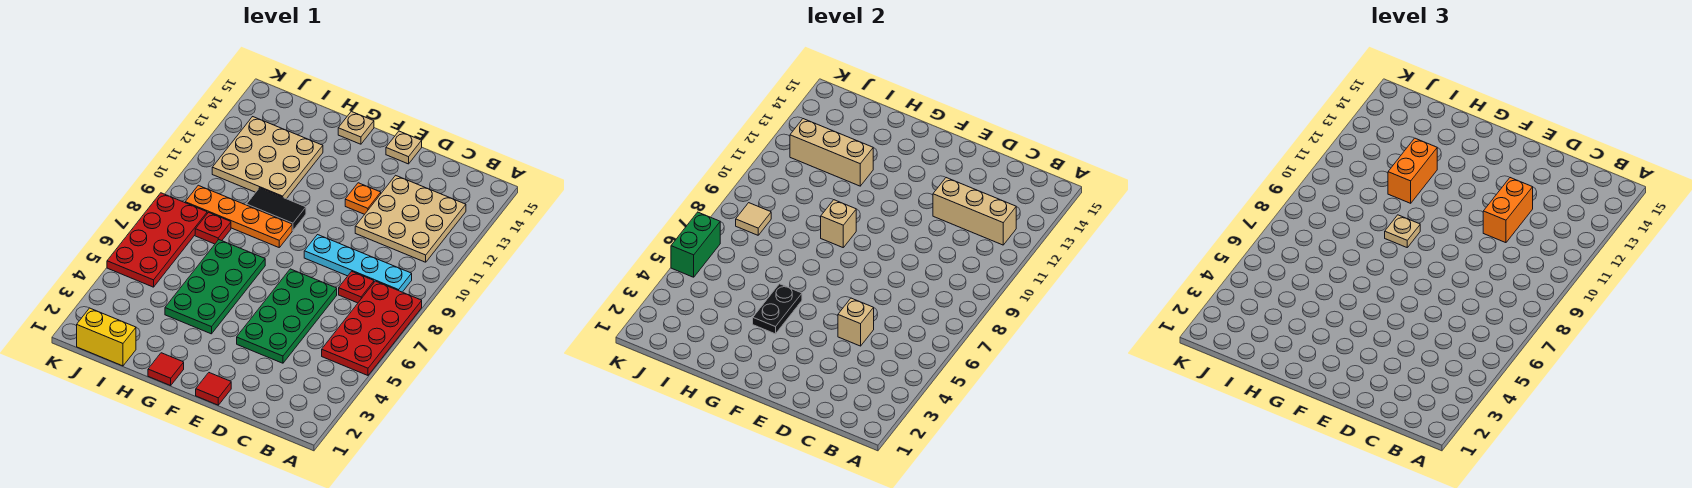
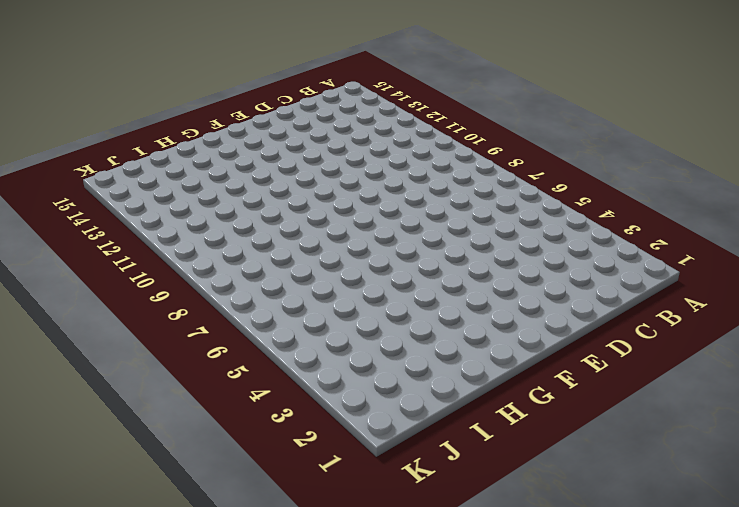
none -> red 2x4 plate [322,281,422,375]
none -> cyan 1x4 plate [304,235,412,292]
none -> tan 3x3 plate [355,175,466,262]

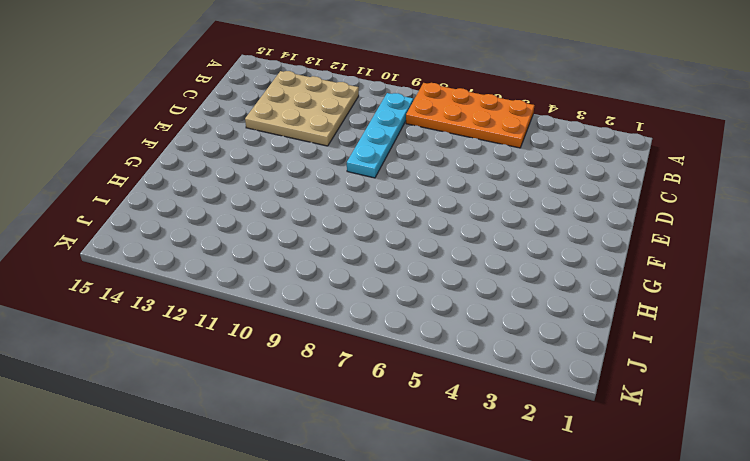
orange 2x4 plate [406,83,535,148] -> red 2x4 plate [322,281,422,375]
none -> red 1x1 plate [339,271,374,303]
none -> green 2x4 plate [237,269,337,363]
none -> red 1x1 tile [196,373,231,405]

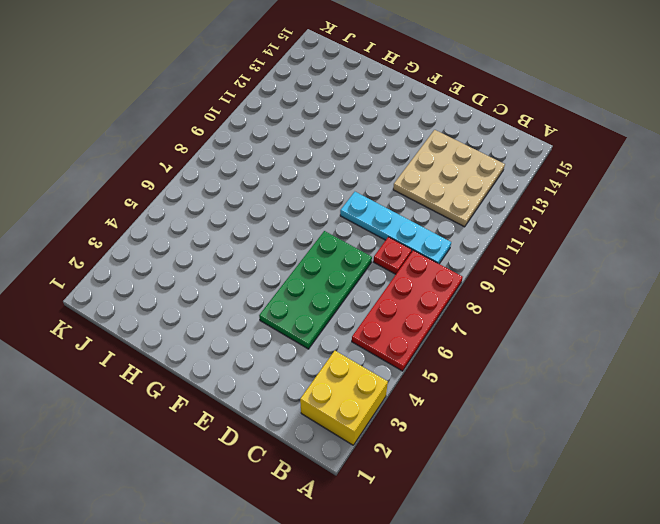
yellow 2x2 brick [300,351,388,445] -> none
none -> red 1x1 tile [196,373,231,405]
none -> orange 1x1 plate [345,183,381,214]
none -> tan 1x1 plate [386,131,422,164]

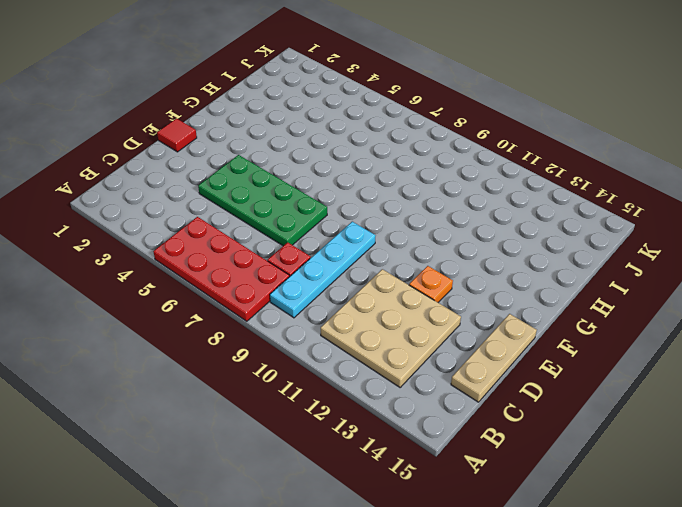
tan 1x3 plate [451,314,537,402] -> tan 1x1 plate [386,131,422,164]
none -> red 1x1 tile [148,353,184,386]
none -> green 2x4 plate [165,240,265,334]
none -> orange 1x4 plate [185,185,292,247]

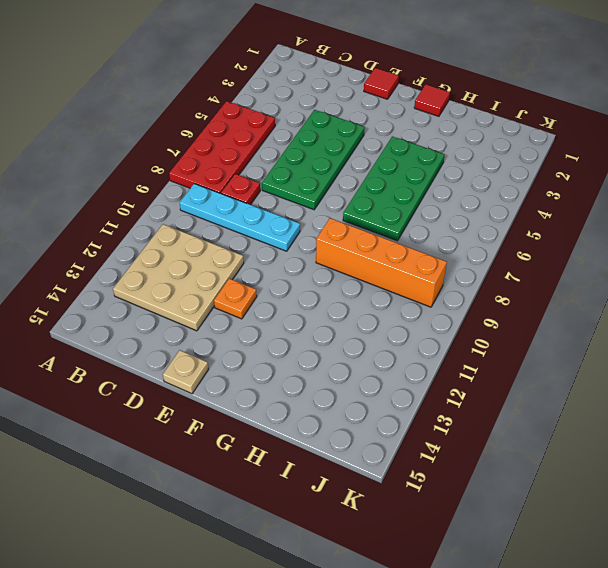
orange 1x4 brick [316,218,447,307] -> orange 1x4 plate [185,185,292,247]
none -> black 1x2 tile [246,188,306,230]
none -> tan 1x1 plate [338,111,374,144]
none -> tan 3x3 plate [212,117,323,199]

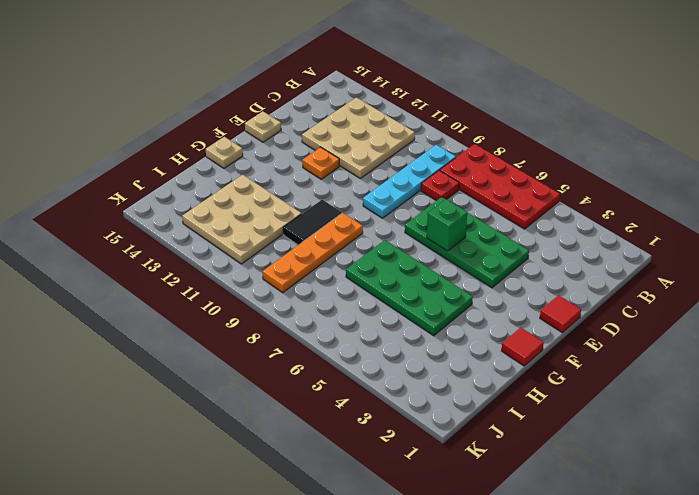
green 1x1 brick [427,199,467,251] -> none
none -> yellow 1x2 brick [77,308,136,366]
none -> red 1x1 plate [195,213,231,244]
none -> red 2x4 plate [107,193,207,287]

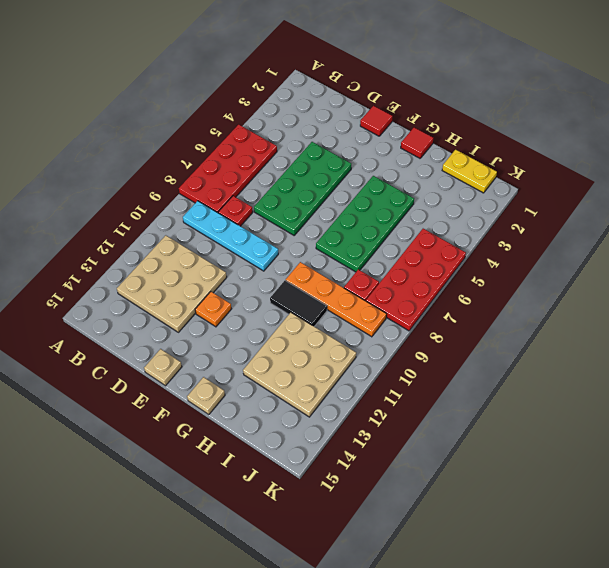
yellow 1x2 plate [442,150,497,193] -> yellow 1x2 brick [77,308,136,366]
none -> tan 1x3 brick [933,178,1016,245]
none -> tan 1x1 brick [838,298,874,346]
none -> black 1x2 plate [753,284,802,334]

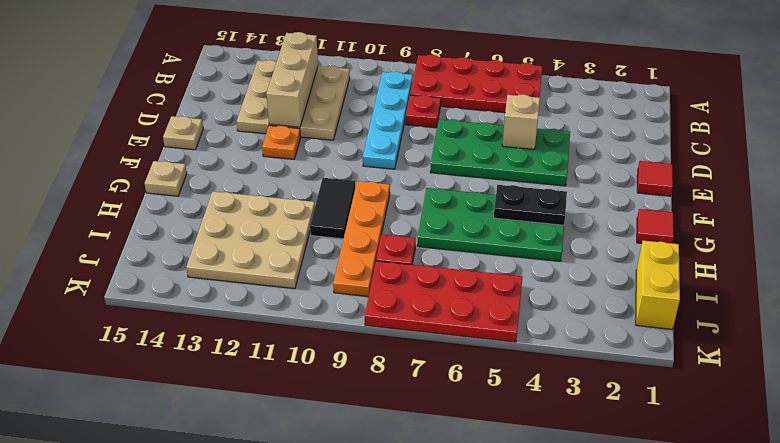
none -> tan 1x1 brick [821,200,856,247]
none -> tan 1x3 brick [790,119,873,186]
none -> tan 1x1 tile [736,203,771,235]

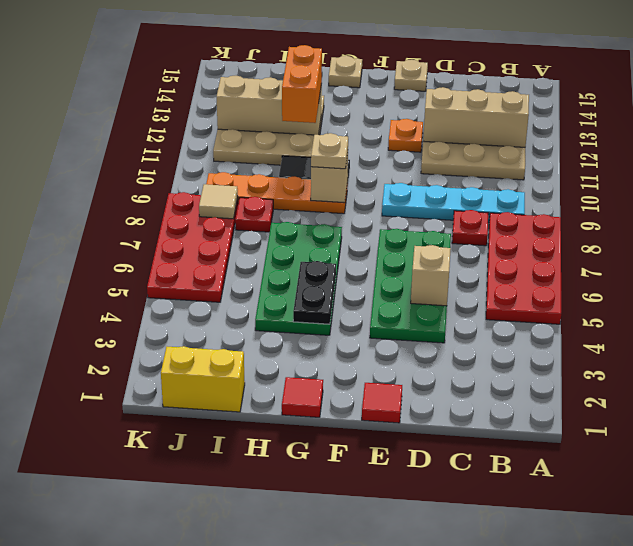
none -> green 1x2 brick [671,212,720,277]
none -> orange 1x2 brick [1483,178,1533,243]

